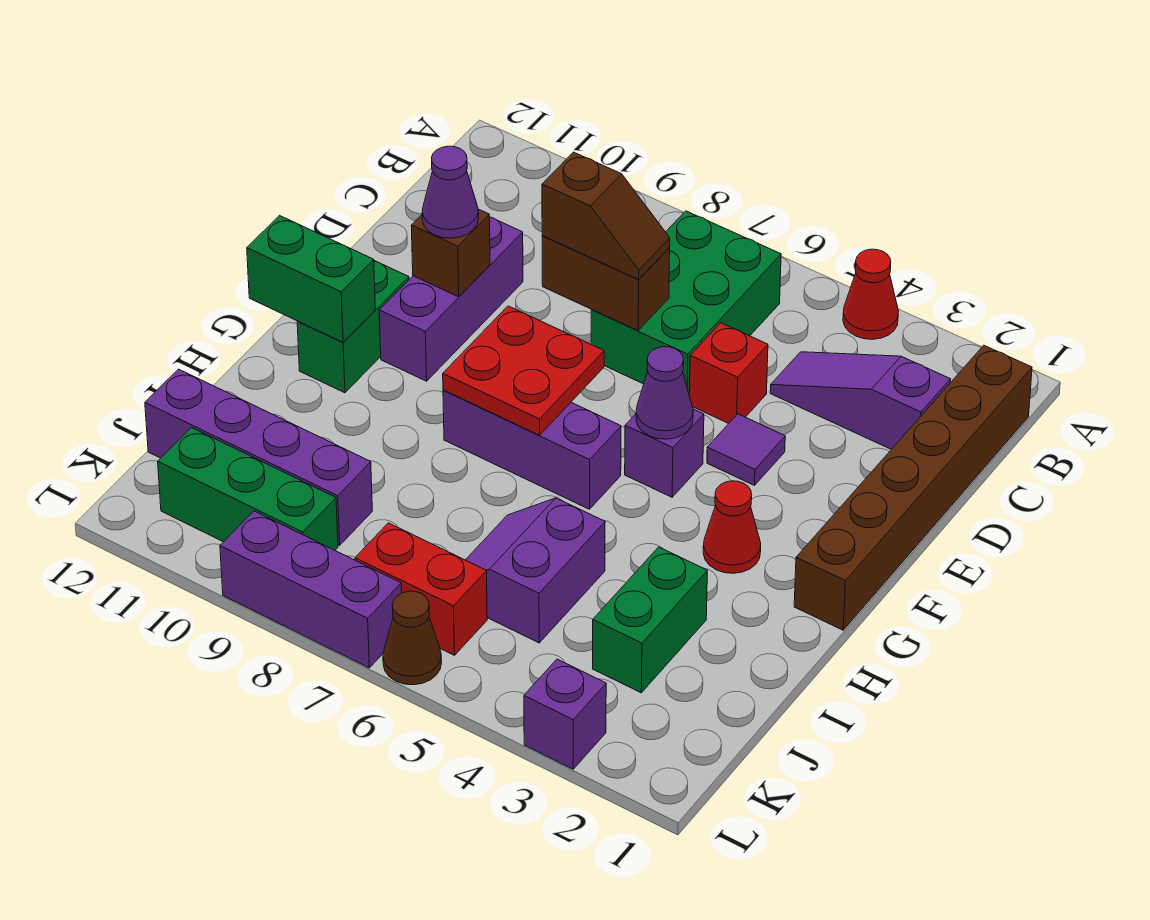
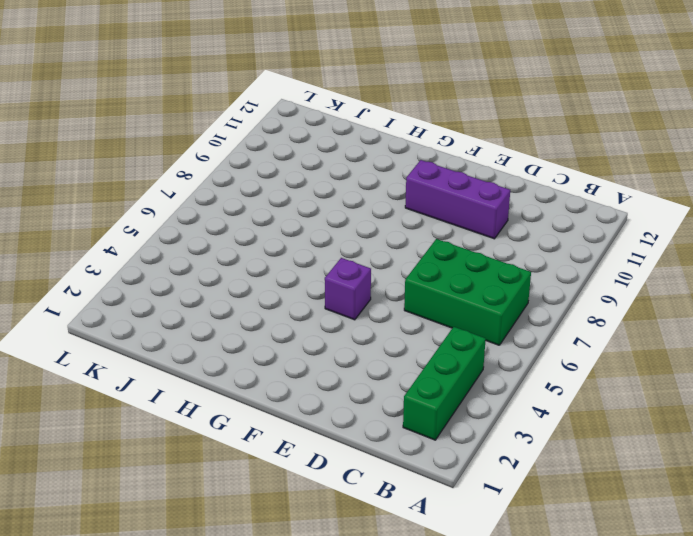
green 1x3 brick [403,327,486,440] -> green 1x3 brick moved to [158,428,338,550]
none -> red 1x1 cone [843,249,898,339]
none -> brown 1x6 brick [794,346,1032,630]
none -> purple 1x3 slope [770,352,951,449]

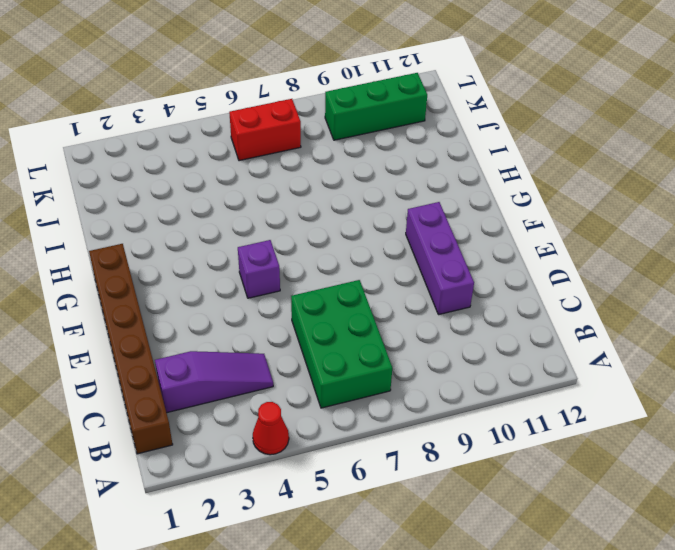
none -> red 1x1 brick [689,323,768,423]
none -> purple 1x1 tile [707,414,785,485]
none -> green 1x2 brick [297,261,409,393]

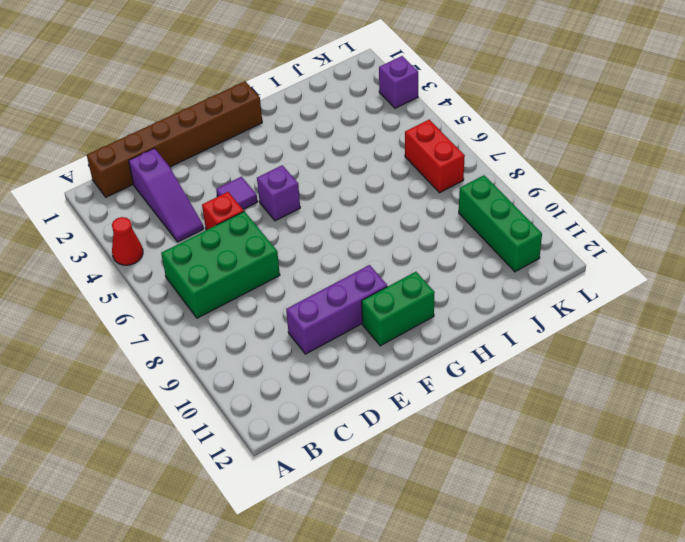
none -> red 1x1 cone [703,481,761,573]
none -> purple 1x3 brick [443,390,621,509]
none -> green 1x2 brick [593,547,707,693]

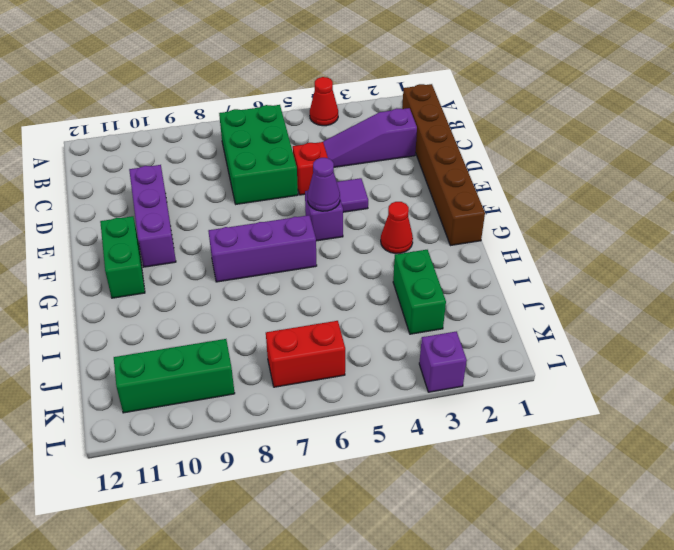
none -> purple 2x2 slope [466,498,605,643]
none -> purple 1x4 brick [145,369,372,545]
none -> brown 1x1 cone [383,591,442,685]

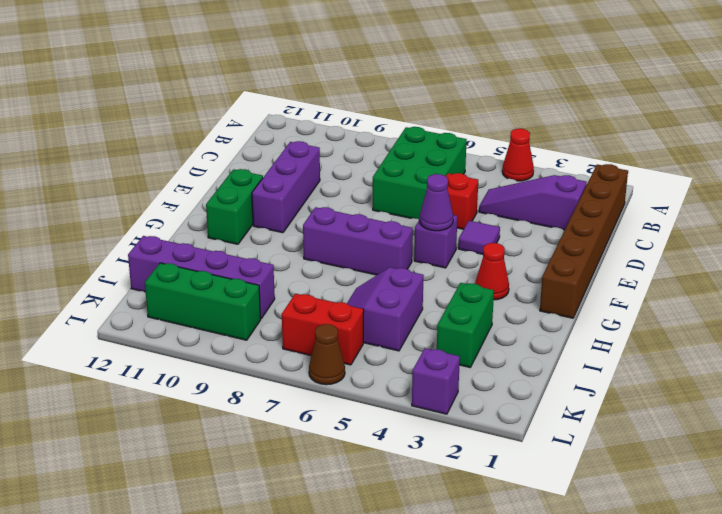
none -> purple 1x3 brick [220,511,401,668]
none -> brown 1x2 brick [542,236,670,331]
none -> brown 1x1 brick [411,209,490,297]

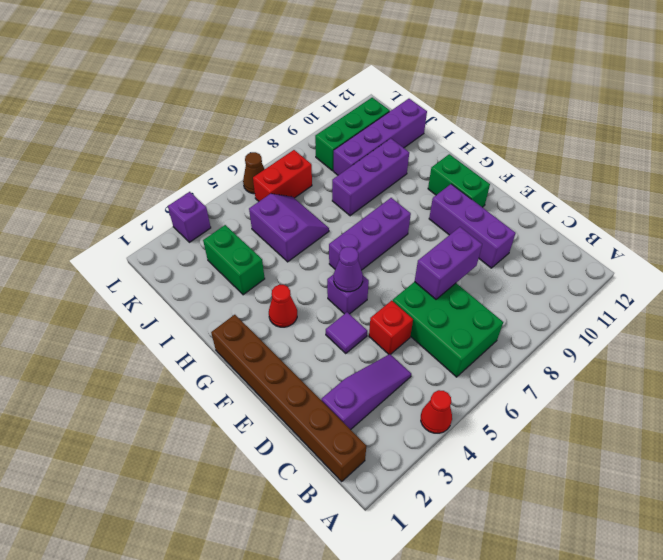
purple 1x2 brick [415,227,482,299] -> brown 1x2 brick [542,236,670,331]
purple 1x3 brick [332,138,409,216] -> purple 1x3 brick moved to [220,511,401,668]
none -> brown 1x1 brick [411,209,490,297]
none -> red 2x2 plate [443,306,604,435]
none -> green 1x2 brick [247,216,375,342]

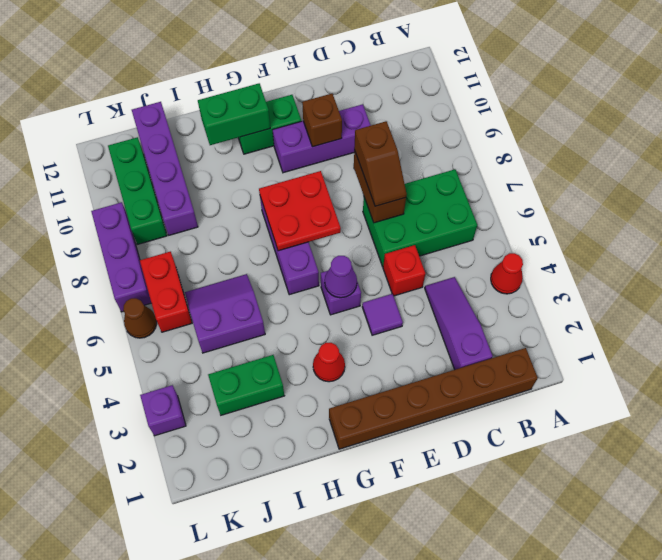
green 1x2 brick [198,83,270,145] -> green 1x2 brick turned to [247,216,375,342]
none -> purple 1x1 cone [422,146,478,238]

